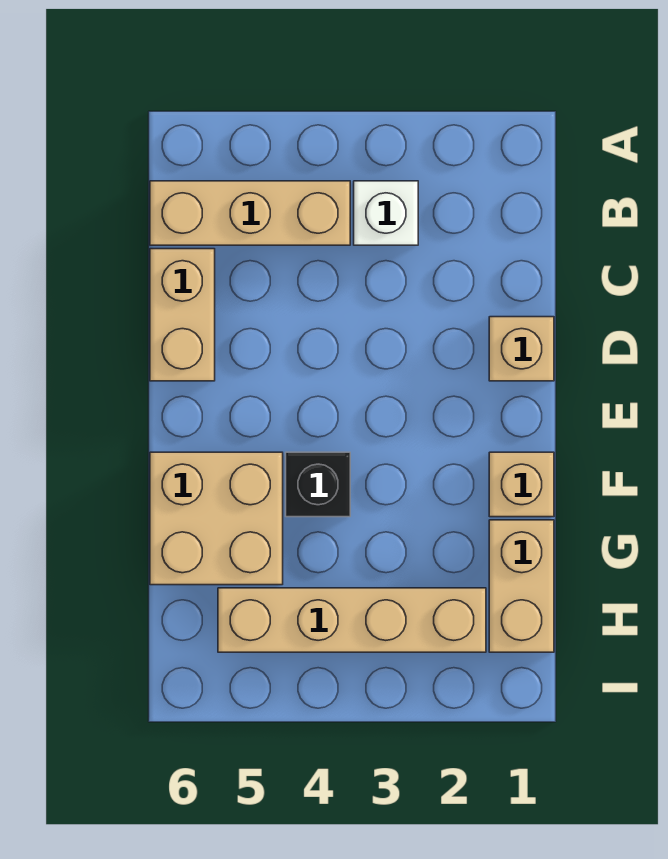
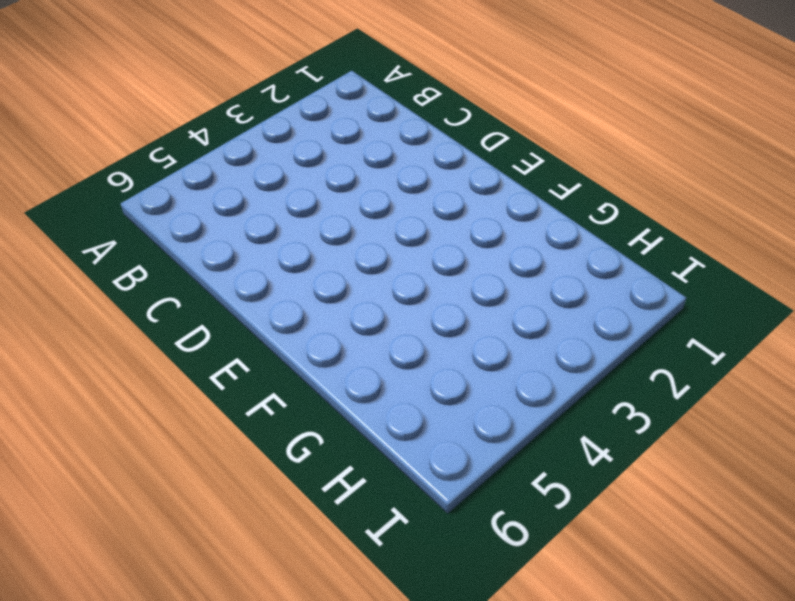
none -> white 1x1 brick [354,181,418,245]
none -> tan 1x3 brick [150,181,350,245]

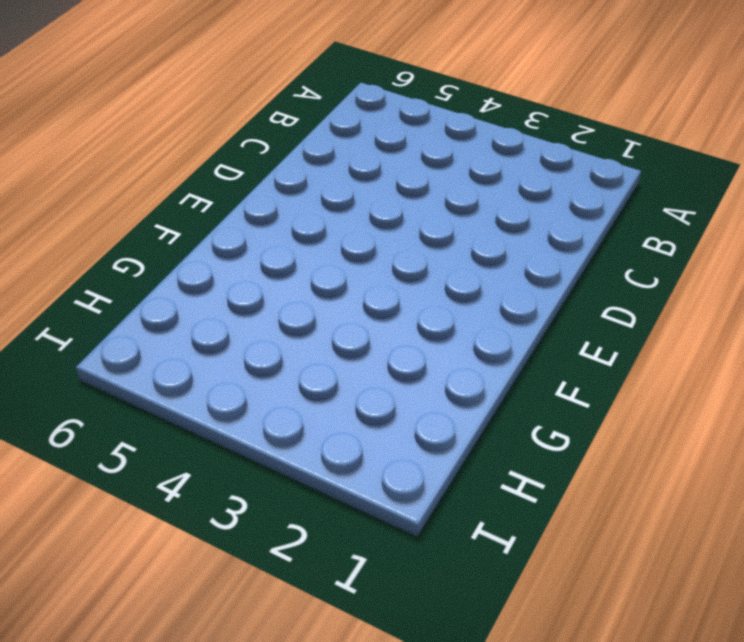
none -> white 1x1 brick [354,181,418,245]
none -> tan 1x3 brick [150,181,350,245]

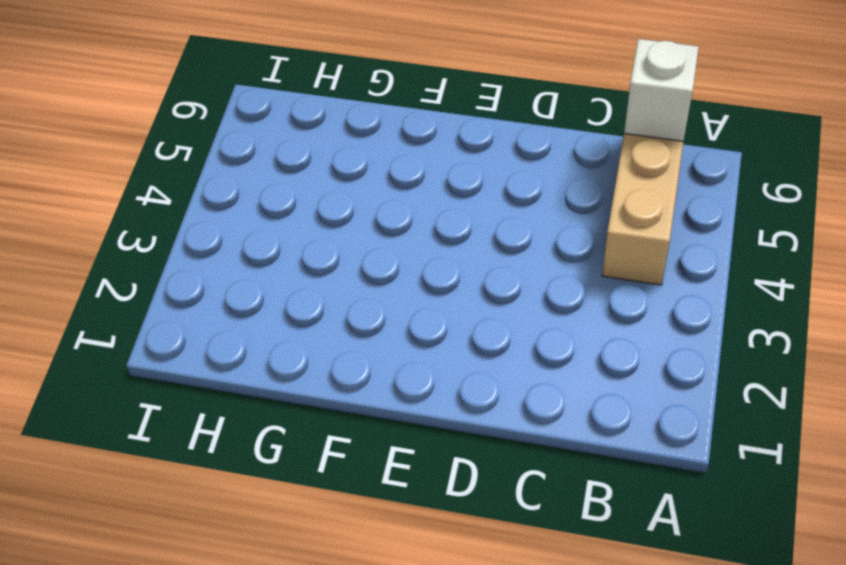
white 1x1 brick [624,39,699,141] -> white 1x1 brick moved to [354,181,418,245]
none -> tan 1x2 brick [150,249,215,381]
none -> tan 1x1 brick [489,317,554,381]

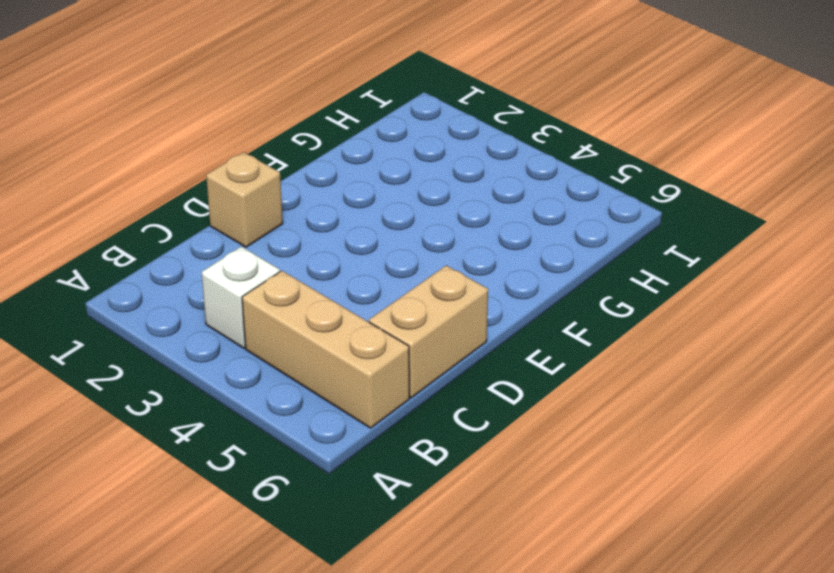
none -> tan 1x1 brick [489,452,554,517]
none -> black 1x1 brick [286,452,350,517]

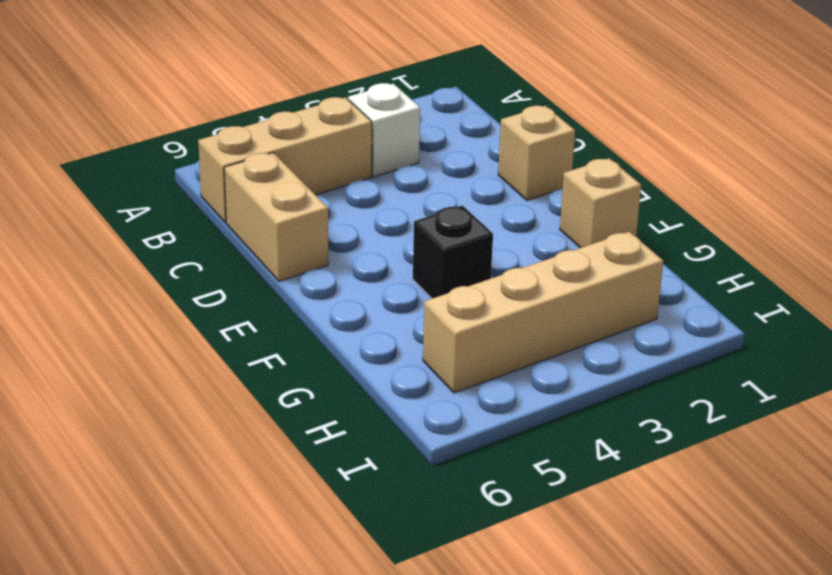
none -> tan 2x2 brick [150,452,283,585]
none -> tan 1x2 brick [489,520,554,652]

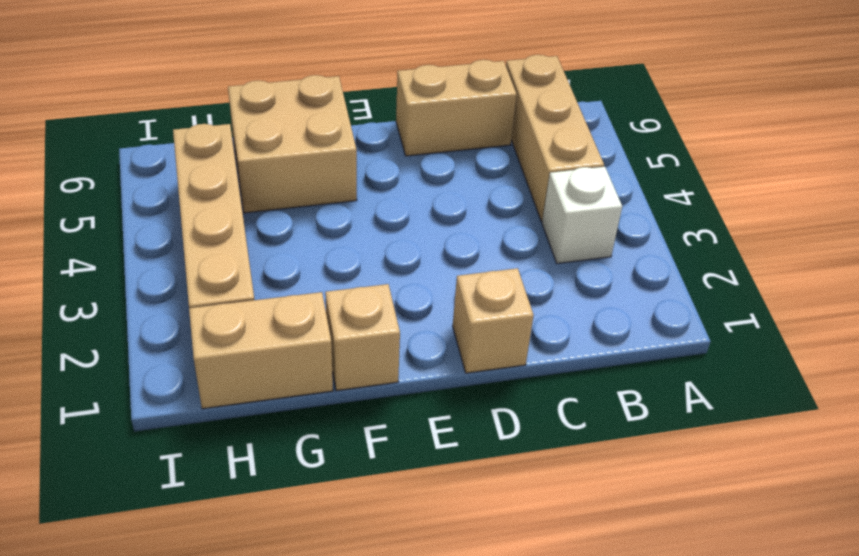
none -> black 1x1 brick [286,452,350,517]

